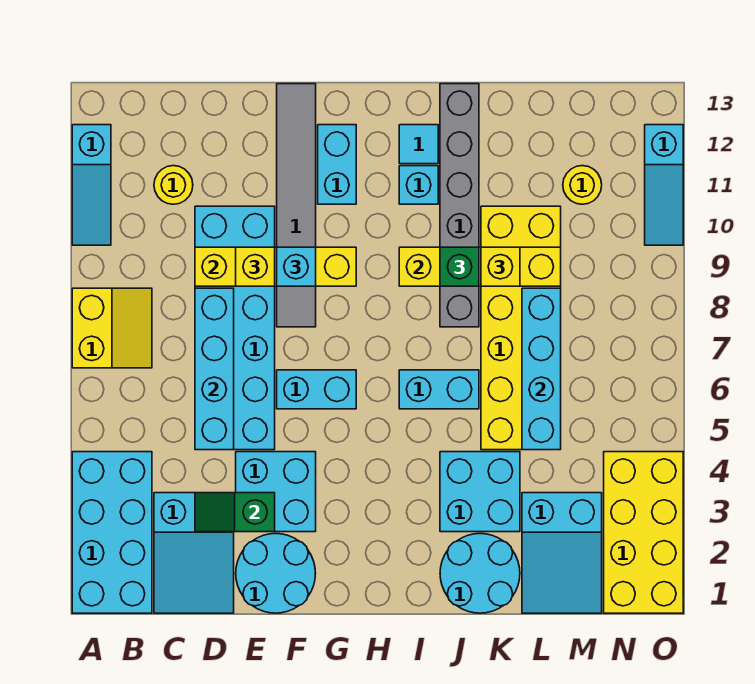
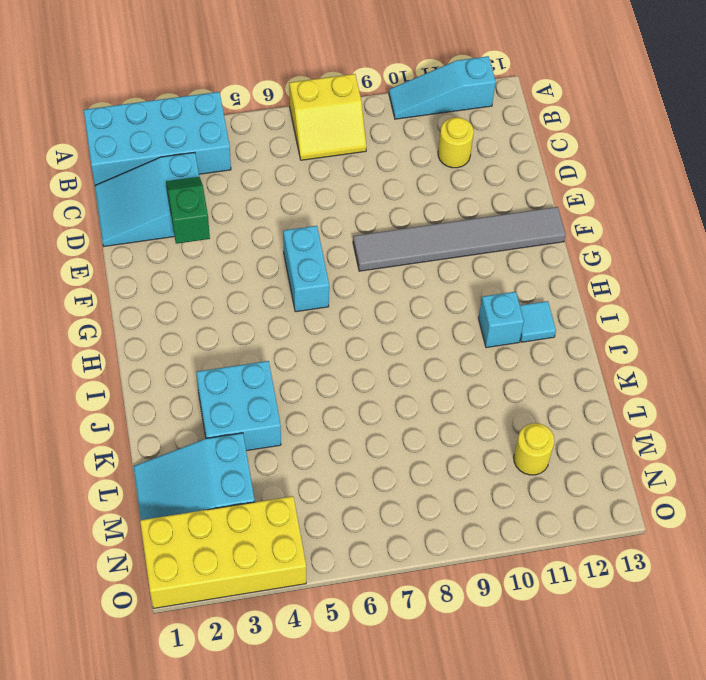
none -> cyan 2x6 brick [195,206,275,450]
none -> cyan 2x2 round brick [236,533,316,613]
none -> cyan 2x2 brick [236,452,316,532]
none -> cyan 1x2 brick [318,125,356,204]

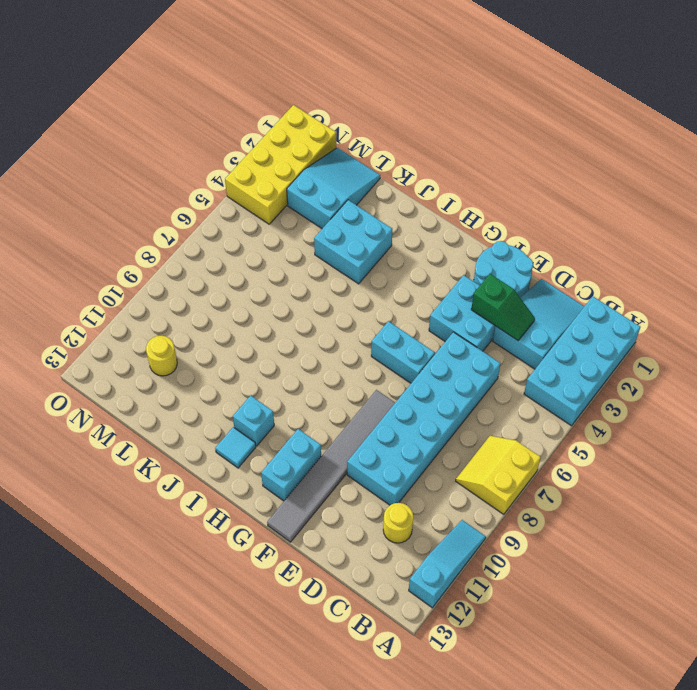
none -> cyan 1x2 brick [399,370,479,409]
none -> cyan 2x2 round brick [440,534,520,613]
none -> grey 1x6 brick [440,84,479,327]
none -> yellow 2x6 brick [481,206,561,450]

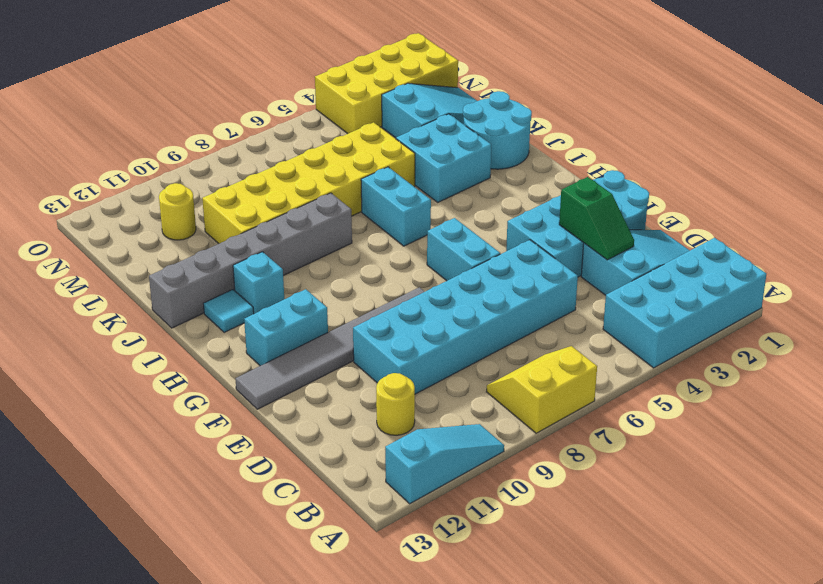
none -> cyan 1x3 slope [645,125,683,245]
none -> cyan 1x4 brick [195,288,234,450]
none -> yellow 1x4 brick [195,247,356,286]
none -> yellow 1x4 brick [399,247,561,286]

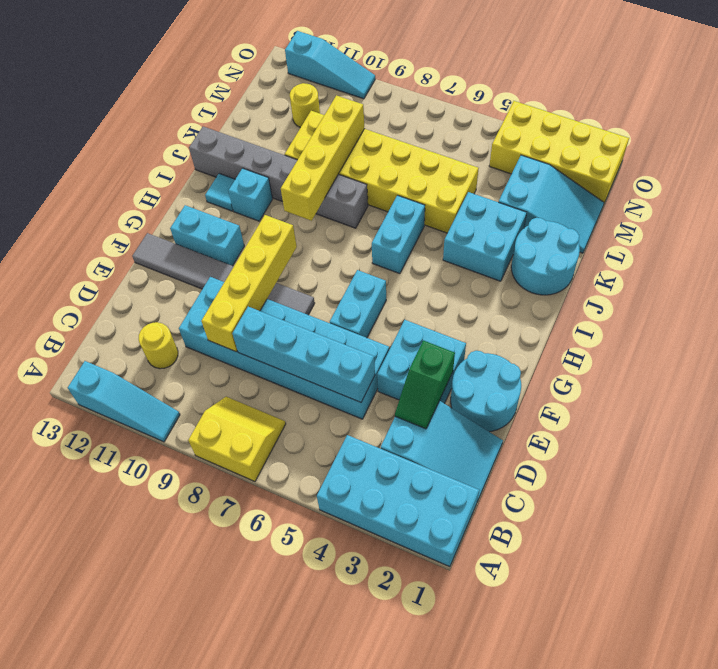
none -> cyan 1x4 brick [522,288,561,450]
none -> yellow 1x1 brick [236,247,275,286]
none -> cyan 1x1 brick [277,247,316,286]
none -> green 1x1 brick [440,247,479,286]

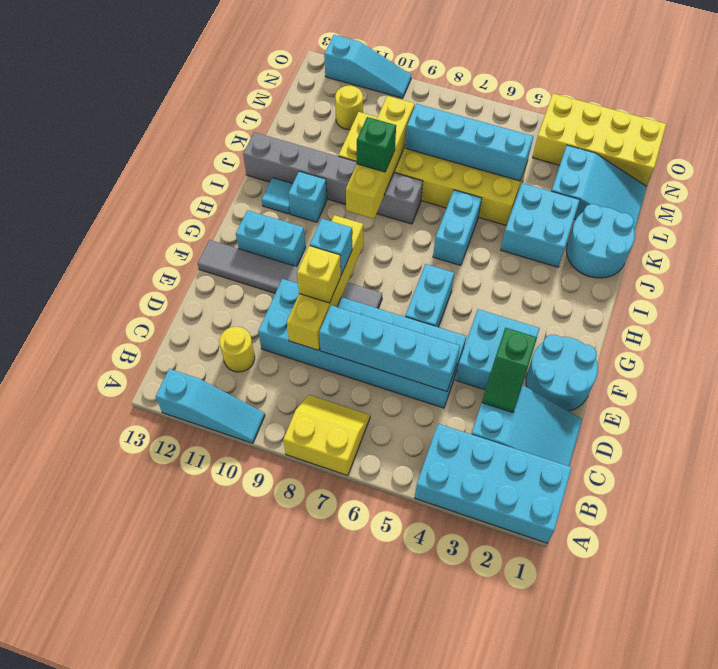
none -> yellow 1x1 brick [481,247,520,286]

